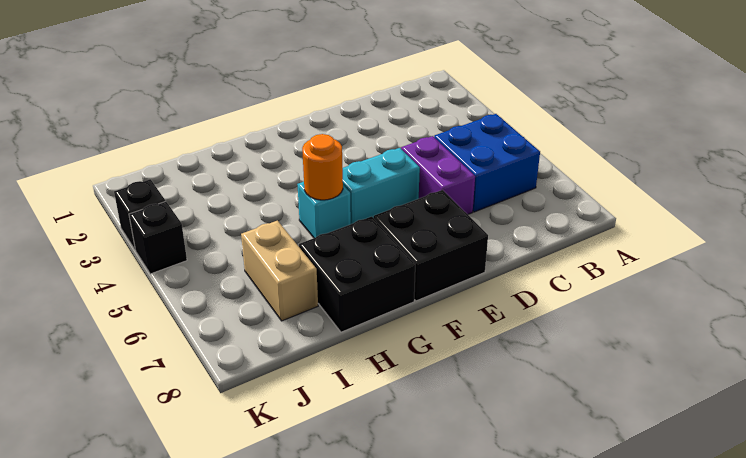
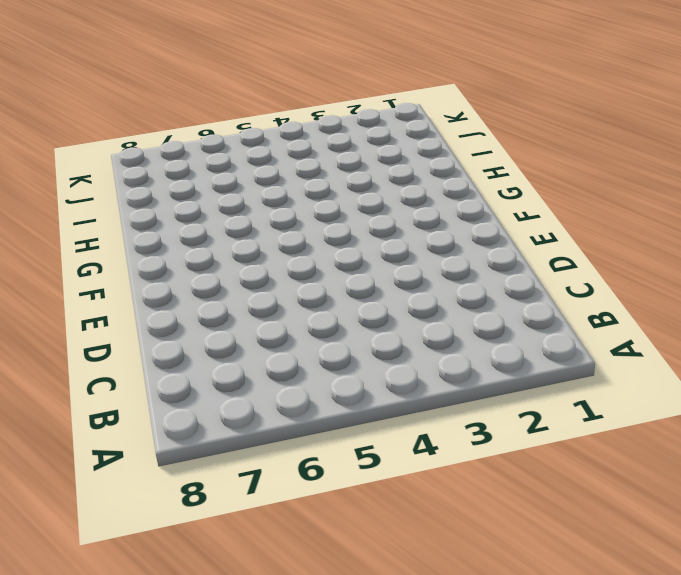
none -> blue 2x2 brick [434,114,540,212]
none -> purple 1x2 brick [401,136,475,214]

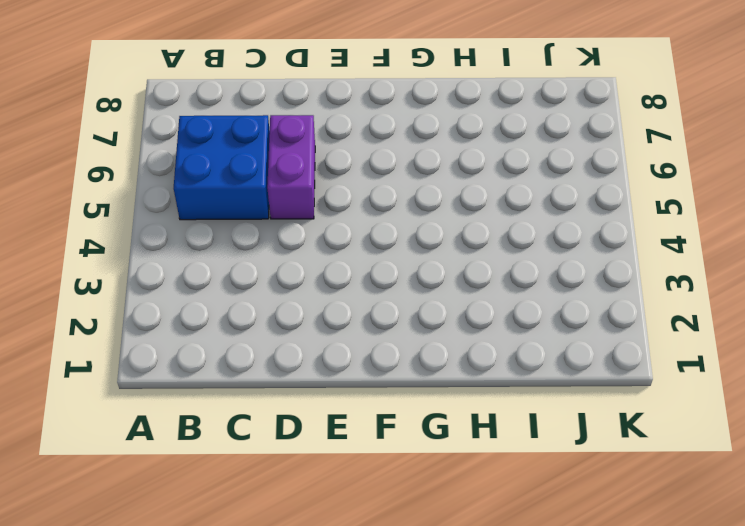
none -> cyan 1x2 brick [343,148,420,224]
none -> black 2x2 brick [374,190,488,301]

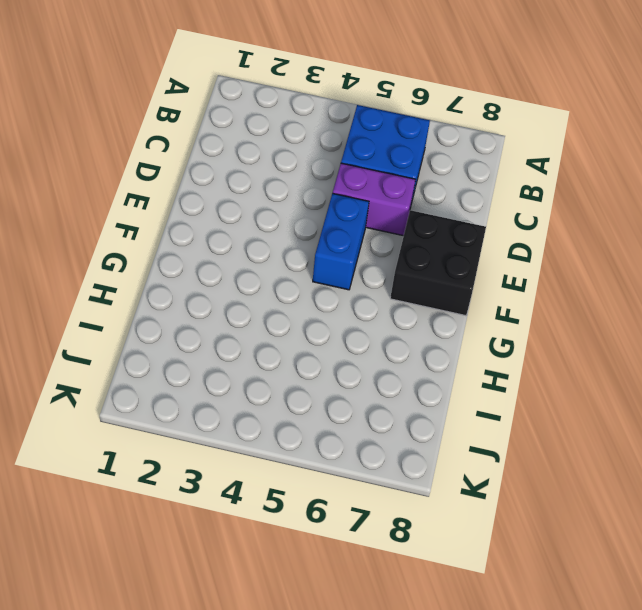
blue 1x2 brick [313,193,369,290] -> cyan 1x2 brick [343,148,420,224]
none -> cyan 1x1 brick [297,182,351,238]
none -> black 2x2 brick [299,217,415,332]

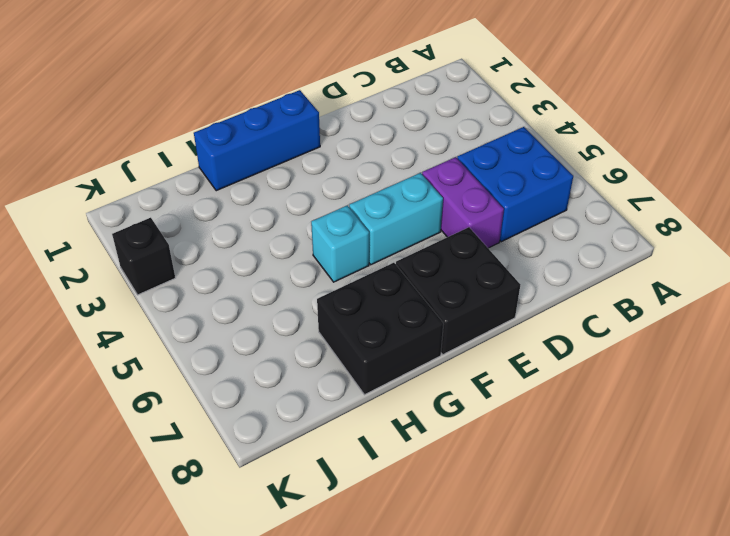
blue 1x3 brick [194,90,320,191] -> none
none -> tan 1x2 brick [241,221,318,321]
none -> black 1x1 brick [129,201,187,274]

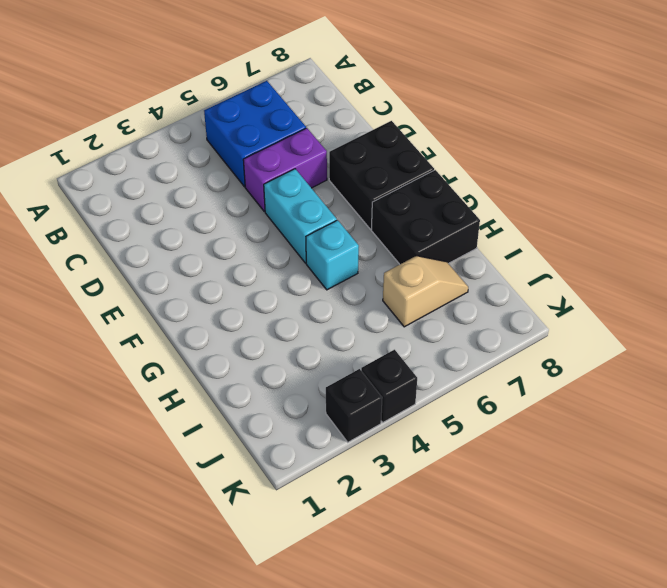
tan 1x2 slope [383,256,468,327] -> tan 1x2 brick [241,221,318,321]
none -> orange 1x1 round brick [302,134,343,200]

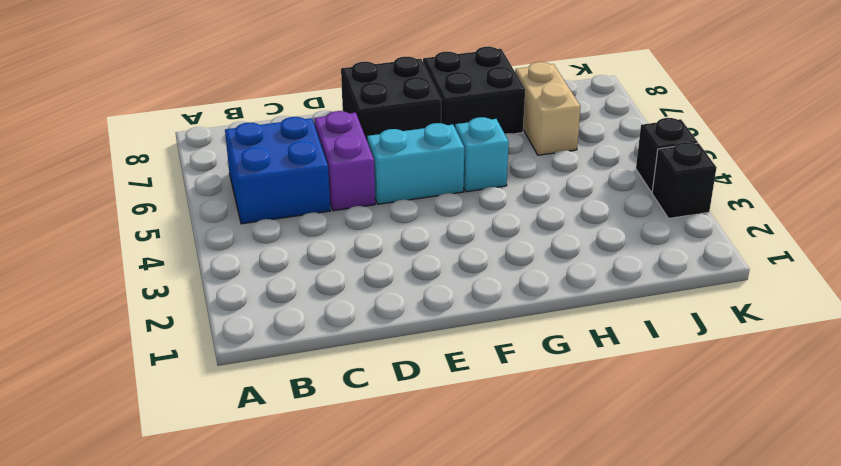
none -> orange 1x1 round brick [302,134,343,200]

